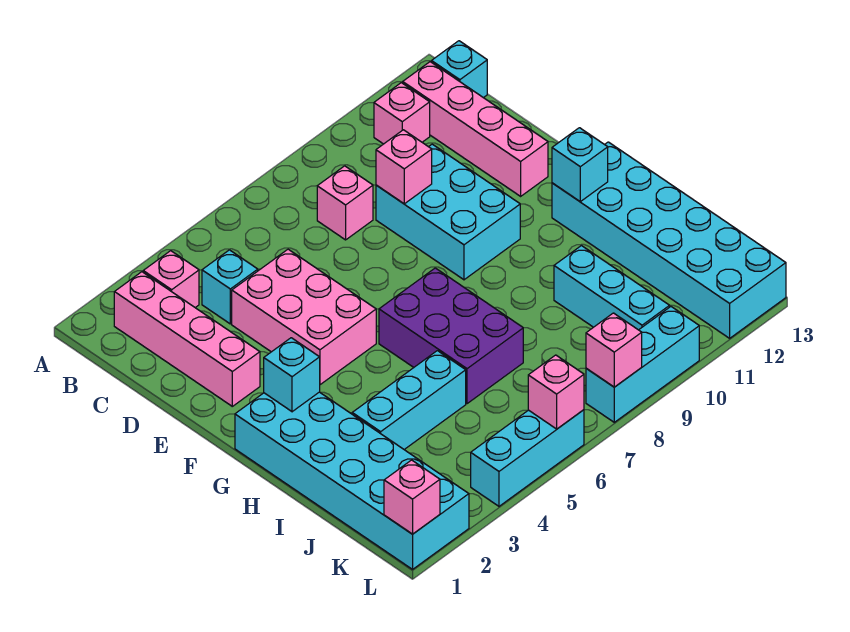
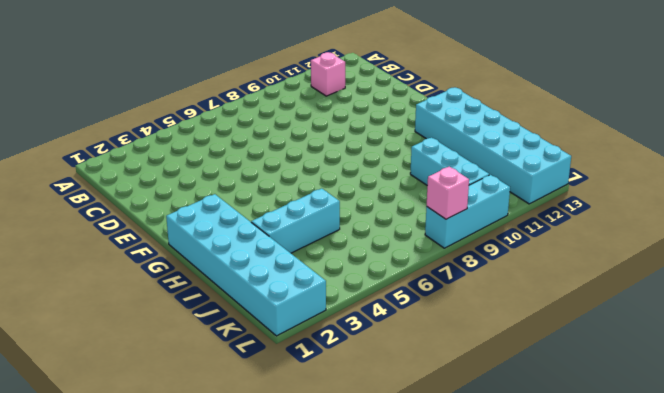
none -> pink 1x4 brick [114,272,260,406]
none -> pink 1x1 brick [143,251,199,308]
none -> pink 1x4 brick [403,62,548,196]

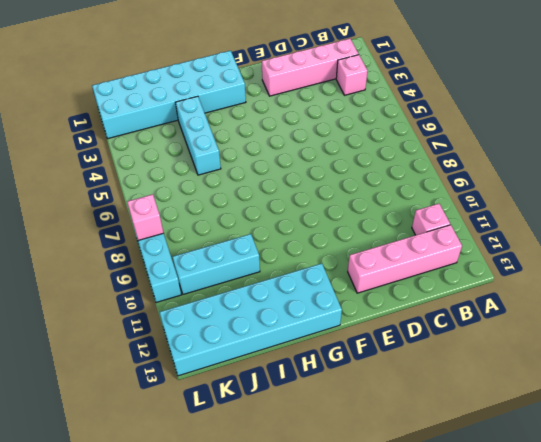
none -> cyan 1x1 brick [432,41,487,98]
none -> cyan 1x1 brick [202,250,258,324]
none -> pink 1x1 brick [317,166,373,240]

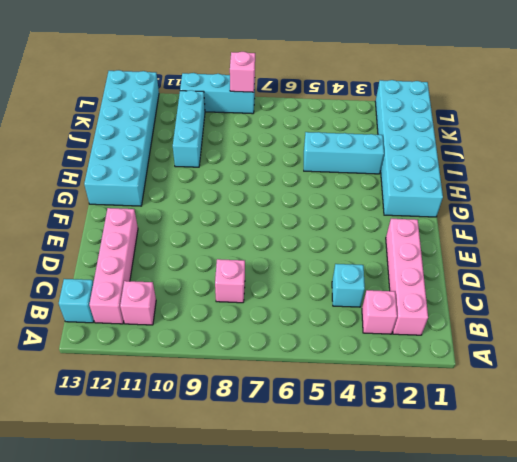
none -> pink 2x3 brick [232,249,376,385]
none -> cyan 2x3 brick [376,144,520,280]
none -> purple 2x3 brick [379,268,523,404]

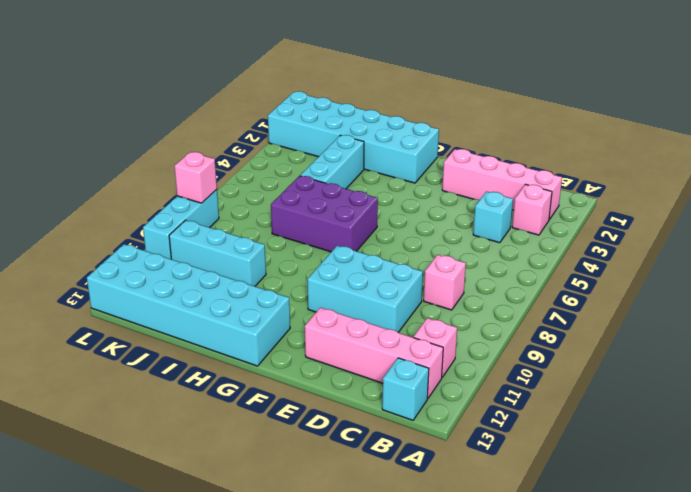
none -> pink 2x3 brick [232,249,376,385]
none -> cyan 1x3 brick [471,410,584,506]
none -> pink 1x1 brick [376,130,432,204]

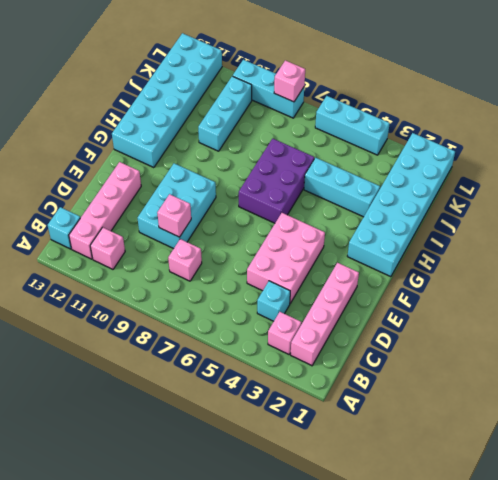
none -> cyan 1x1 brick [264,338,320,412]
none -> cyan 1x1 brick [552,128,608,202]
none -> pink 1x1 brick [384,460,440,534]

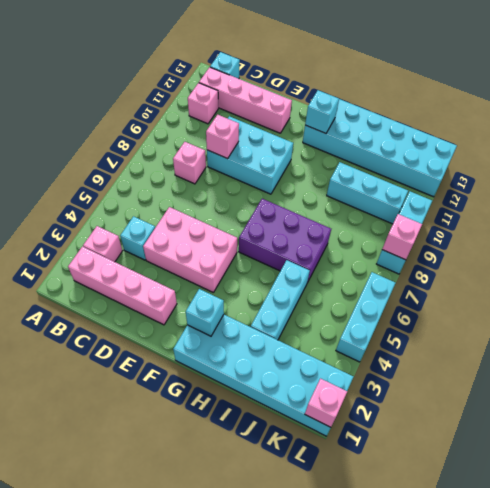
none -> pink 1x1 brick [528,355,584,429]

